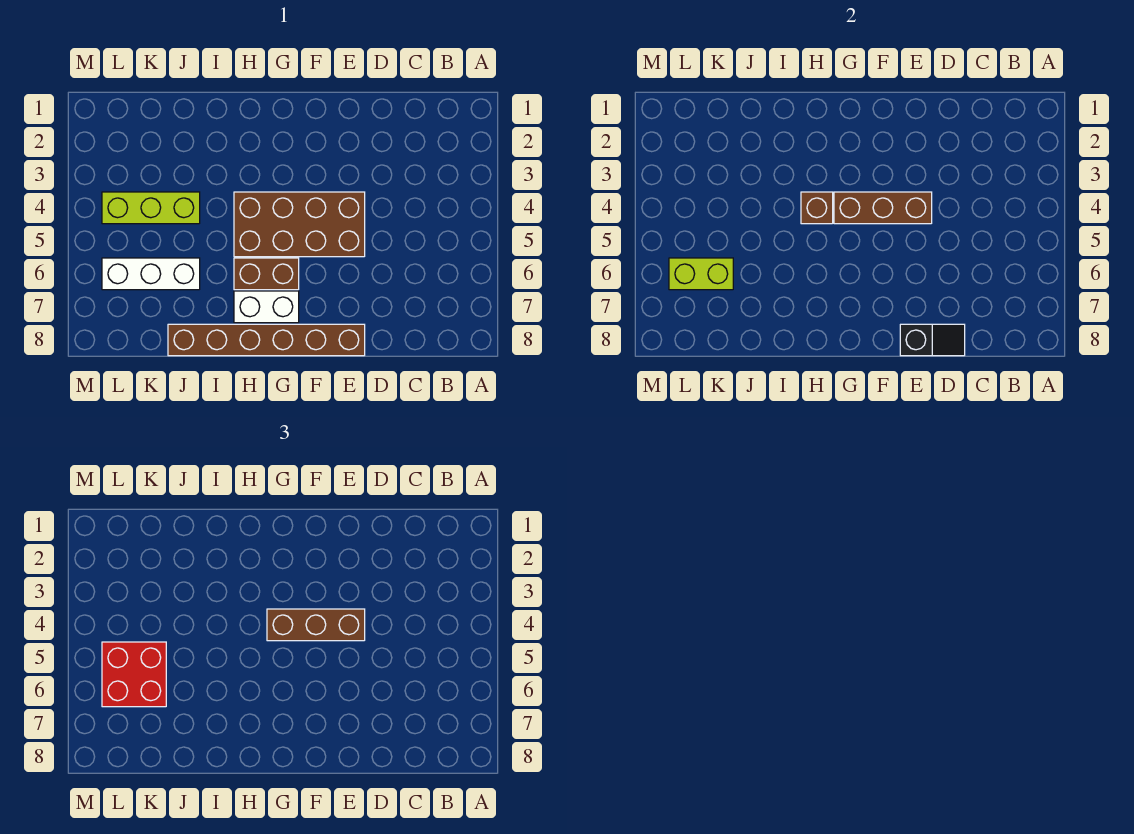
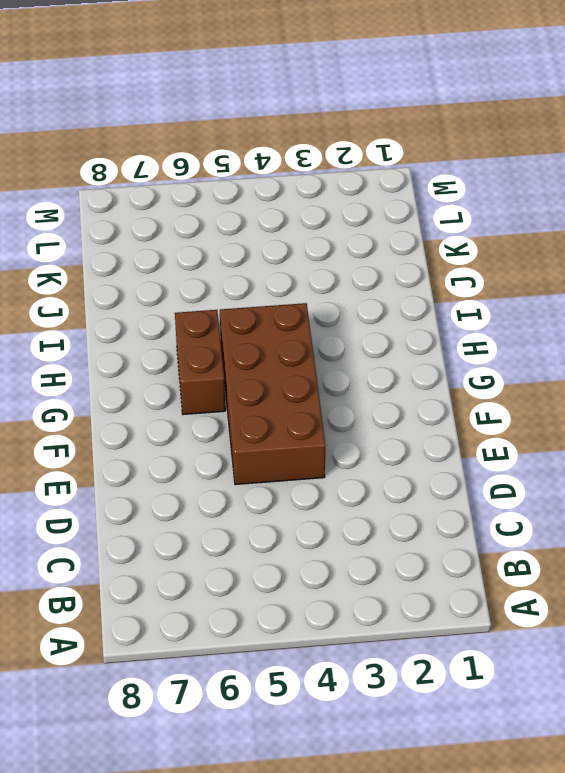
none -> brown 1x6 brick [168,324,365,356]
none -> white 1x2 brick [234,291,299,323]
none -> lime 1x3 brick [102,192,200,224]

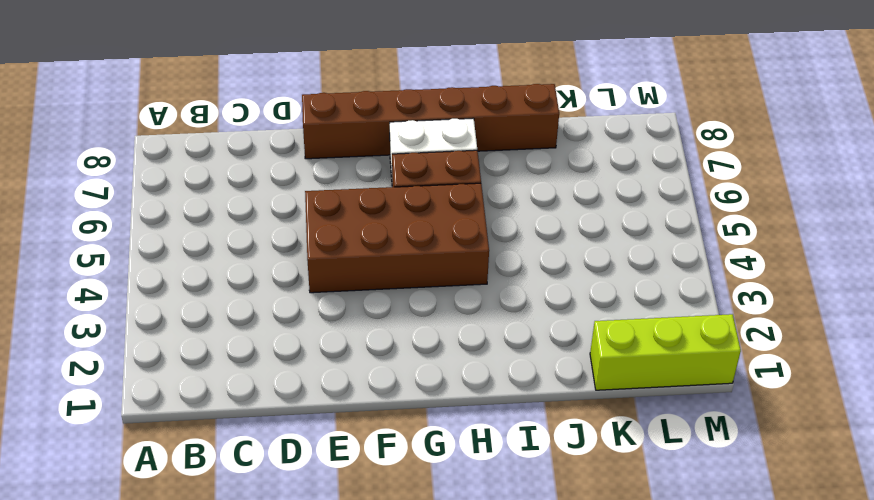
lime 1x3 brick [590,314,741,390] -> lime 1x3 brick moved to [102,192,200,224]
none -> white 1x3 brick [102,258,200,290]
none -> black 1x2 slope [900,324,965,356]
none -> brown 1x3 brick [834,192,932,224]

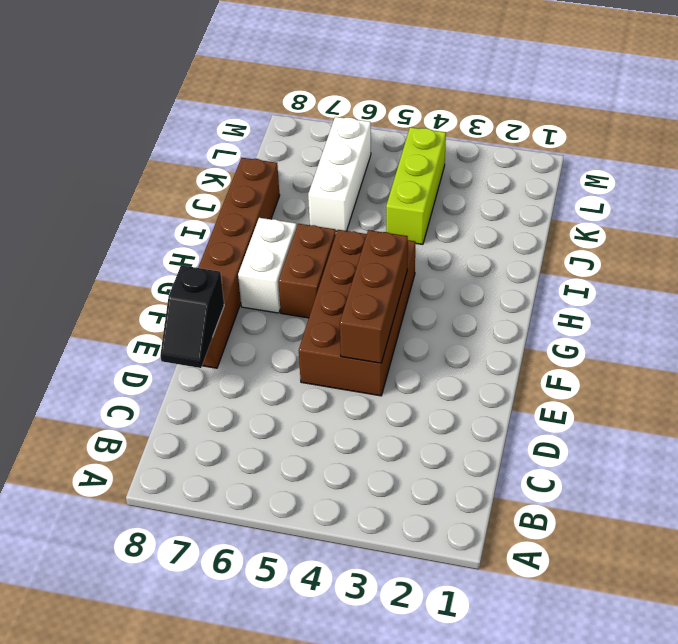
none -> brown 1x1 brick [801,192,833,224]
none -> lime 1x2 brick [669,258,733,290]
none -> brown 1x3 brick [267,609,365,641]

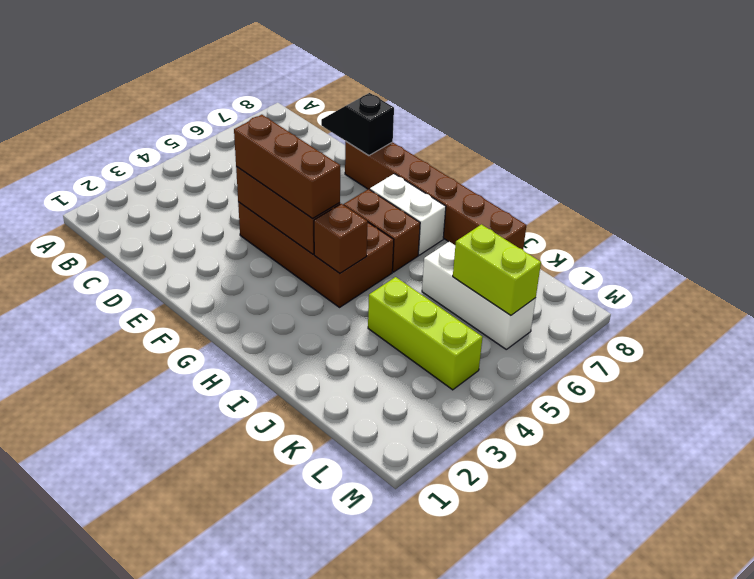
none -> red 2x2 brick [102,642,166,707]

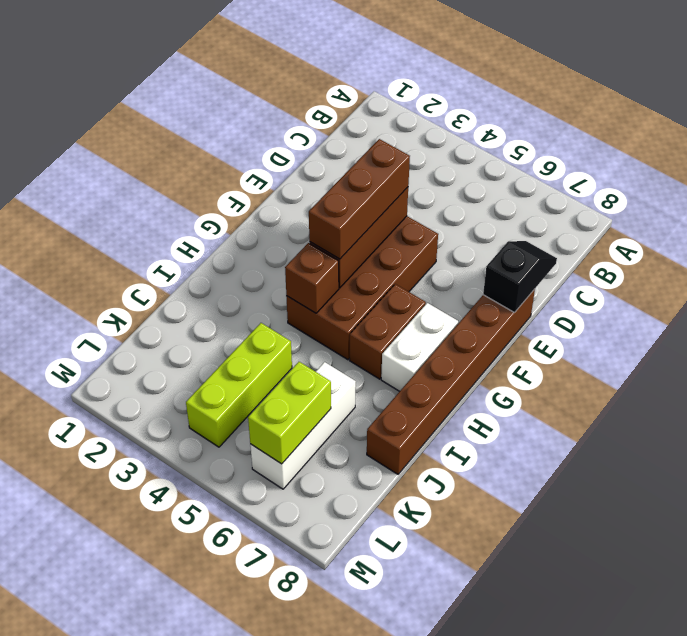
none -> red 2x2 brick [102,642,166,707]

